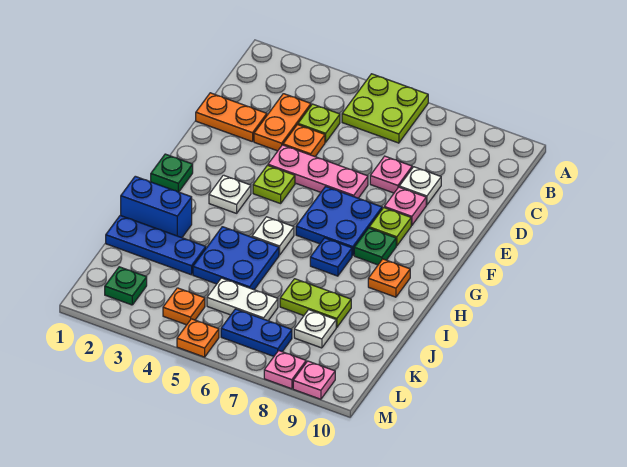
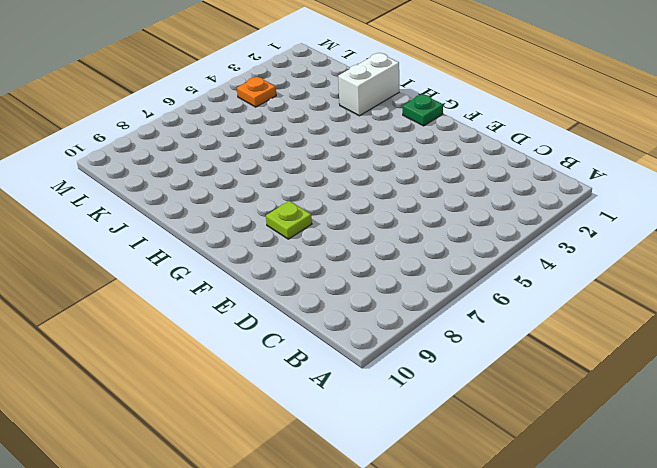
white 1x2 brick [338,53,399,116] -> blue 1x2 brick [121,176,192,238]
none -> lime 2x2 plate [342,74,428,143]
none -> orange 1x2 plate [254,94,311,151]
none -> lime 1x1 plate [298,104,340,142]
none -> orange 1x2 plate [196,93,267,142]

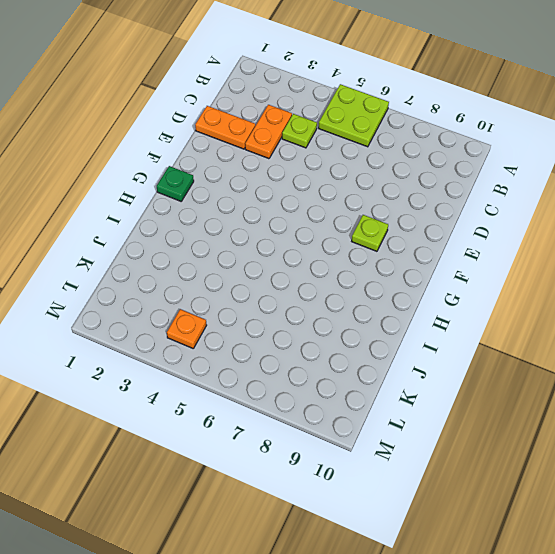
none -> orange 1x1 plate [283,125,325,157]
none -> pink 1x1 plate [370,156,412,193]
none -> white 1x1 plate [399,167,441,205]
none -> pink 1x3 plate [268,145,368,198]

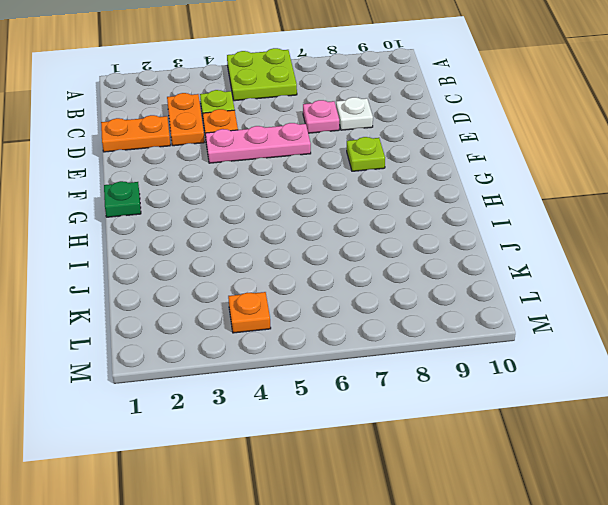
none -> pink 1x1 plate [384,187,426,225]
none -> lime 1x1 plate [253,165,295,204]
none -> blue 2x2 plate [296,187,382,256]
none -> white 1x1 plate [209,175,251,213]

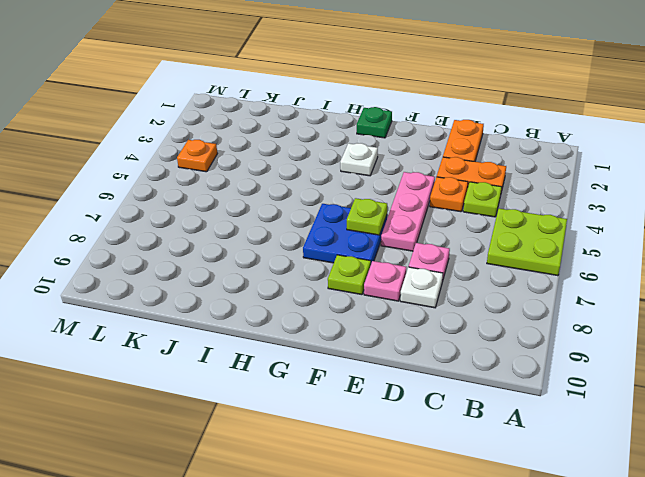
lime 1x1 plate [347,198,387,235] -> lime 1x1 plate moved to [253,165,295,204]
none -> green 1x1 plate [354,228,396,265]
none -> white 1x1 plate [252,217,294,255]
none -> blue 1x1 plate [310,238,352,276]
none -> orange 1x1 plate [368,259,410,297]

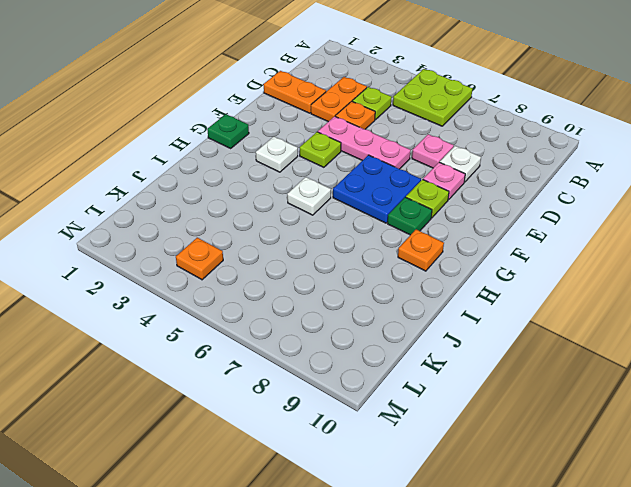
none -> blue 1x1 plate [310,238,352,276]
none -> blue 1x2 brick [121,176,192,238]
none -> blue 2x2 plate [193,227,279,290]
none -> blue 1x3 plate [106,215,206,275]

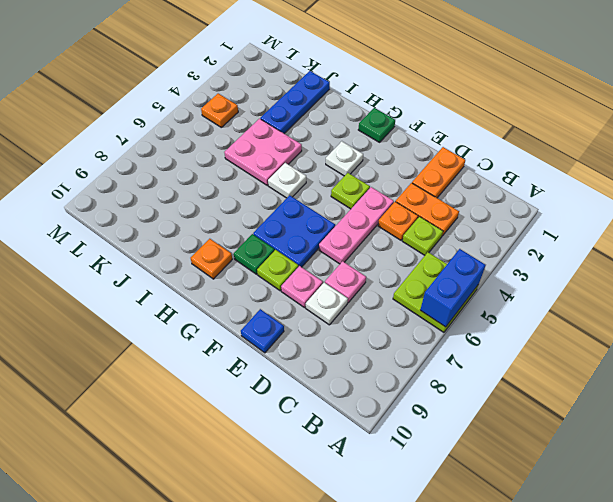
blue 1x2 brick [420,249,486,327] -> blue 1x2 brick moved to [121,176,192,238]
blue 1x1 plate [241,309,284,353] -> blue 1x1 plate moved to [310,238,352,276]
pink 2x2 plate [224,119,302,185] -> blue 2x2 plate [193,227,279,290]
none -> lime 1x2 plate [280,279,351,328]
none -> white 1x2 plate [207,278,278,321]
none -> white 1x1 plate [294,310,336,348]
none -> green 1x1 plate [105,267,147,305]

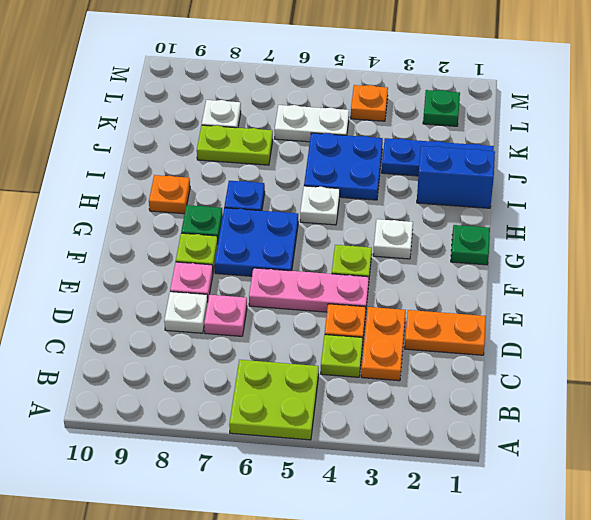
none -> blue 1x2 plate [221,309,292,356]
none -> orange 1x1 plate [177,319,219,357]
none -> pink 1x1 plate [264,351,306,389]
none -> pink 1x1 plate [293,361,335,399]

